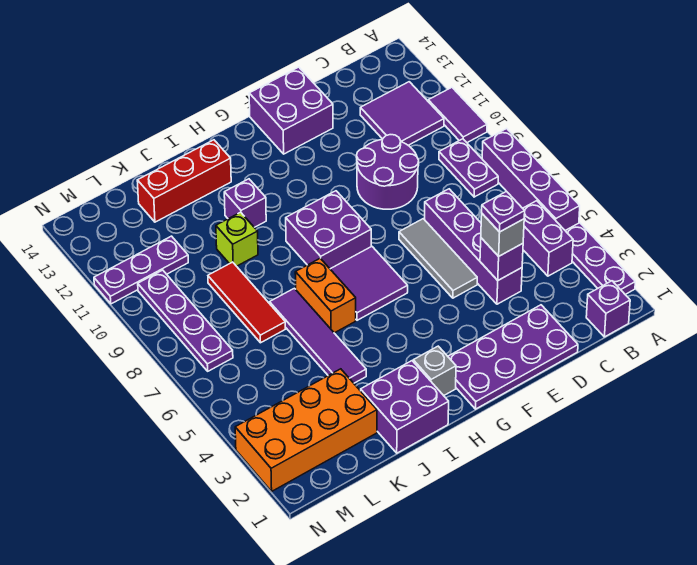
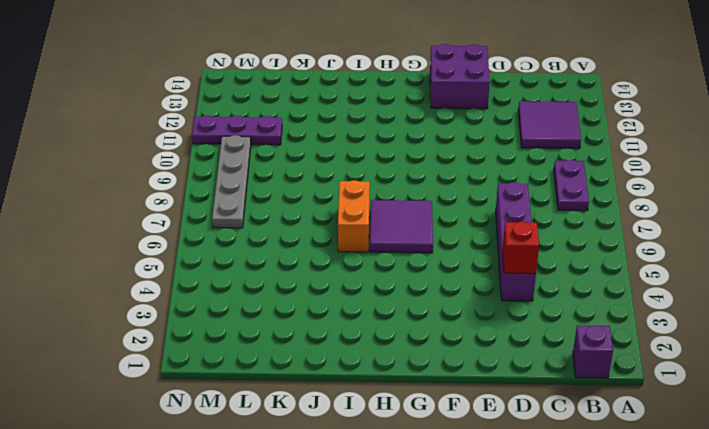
red 1x1 brick [502,221,539,274] -> purple 1x1 brick [480,238,523,280]
grey 1x4 plate [212,135,251,228] -> purple 1x4 plate [138,270,233,371]
none -> purple 1x3 plate [565,223,635,294]
none -> purple 1x4 brick [482,128,580,230]
none -> purple 1x2 tile [428,87,487,143]

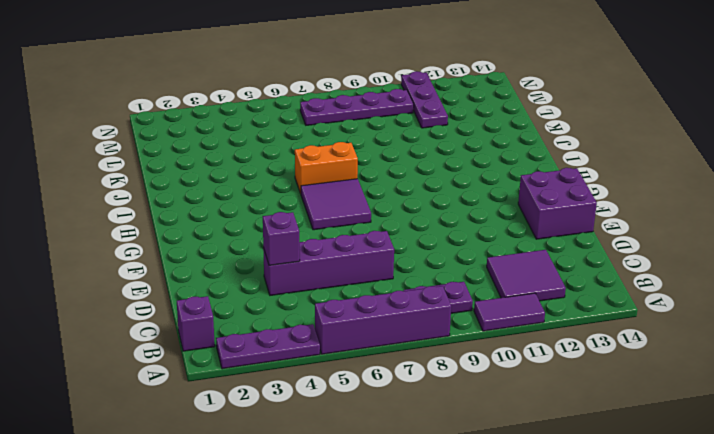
none -> purple 1x2 brick [523,201,573,276]
none -> purple 2x4 plate [448,305,578,409]
none -> purple 2x2 round brick [357,135,419,209]

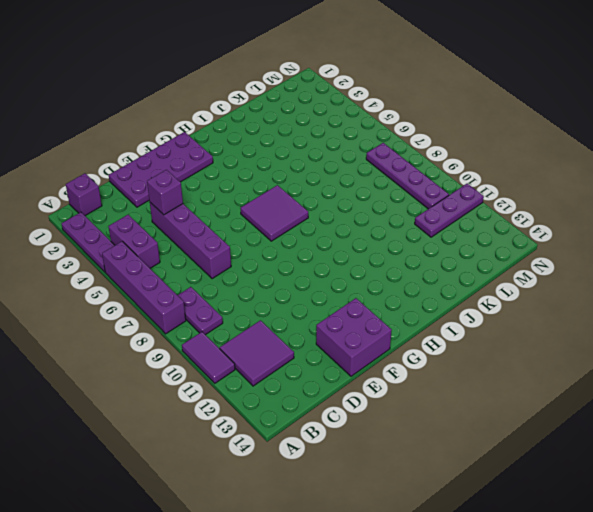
none -> purple 2x2 round brick [357,135,419,209]
none -> grey 1x3 tile [399,219,477,298]
none -> purple 2x2 brick [286,191,371,269]

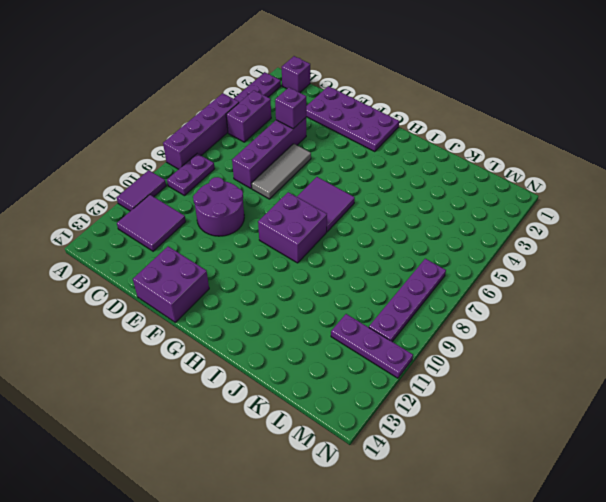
none -> grey 1x1 brick [413,346,456,396]
none -> purple 2x2 brick [361,361,449,453]
none -> orange 1x2 brick [295,258,356,333]

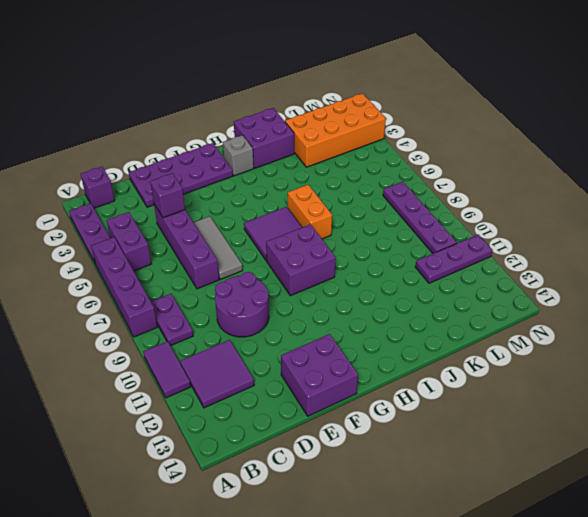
none -> purple 1x1 brick [224,179,266,227]
none -> red 1x3 brick [137,140,231,222]
none -> purple 1x4 tile [270,288,366,383]

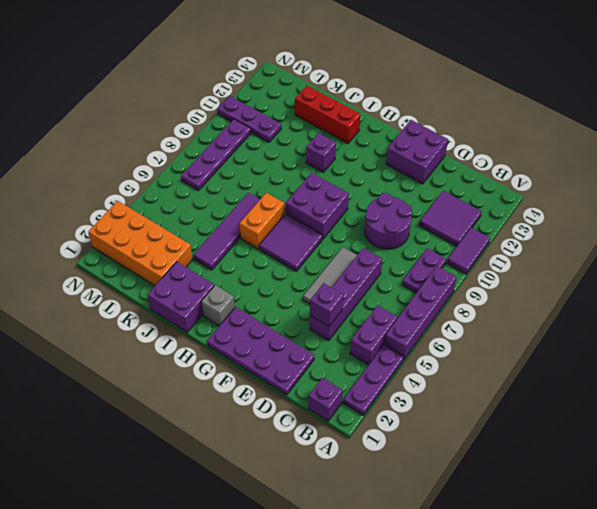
none -> lime 1x1 brick [216,212,258,266]
none -> red 1x3 tile [208,262,285,343]
none -> grey 1x1 brick [481,214,524,256]

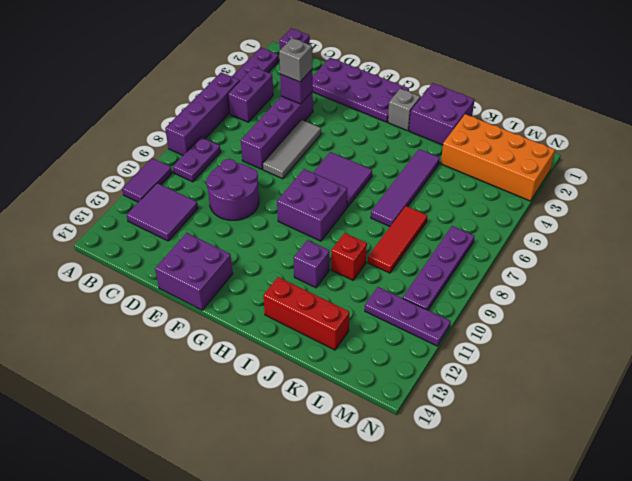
red 1x1 brick [331,233,367,280] -> lime 1x1 brick [216,212,258,266]
none -> orange 1x2 brick [295,258,356,333]
none -> purple 1x1 plate [482,191,525,232]

